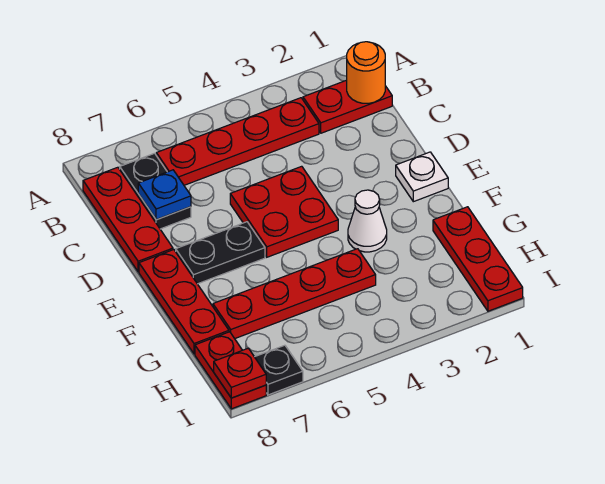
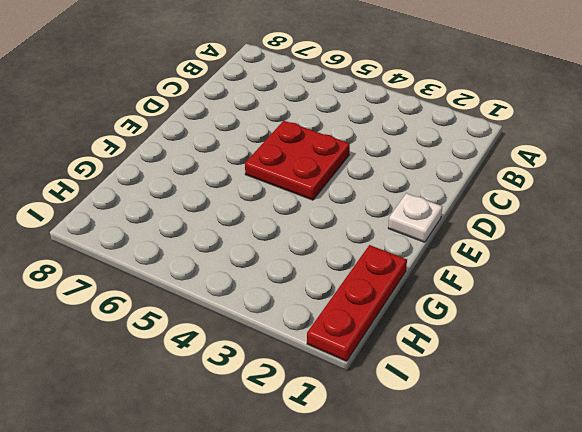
none -> red 1x2 plate [303,80,392,133]
none -> red 1x4 plate [156,98,319,185]
none -> black 1x2 plate [120,153,191,229]

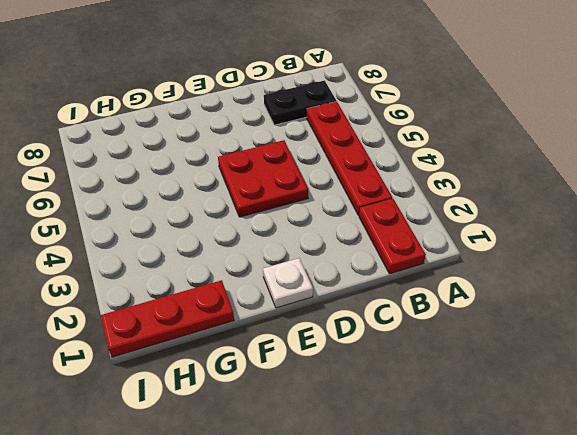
none -> red 1x3 plate [83,167,173,272]
none -> black 1x2 plate [176,222,265,284]
none -> red 1x3 plate [139,250,229,354]

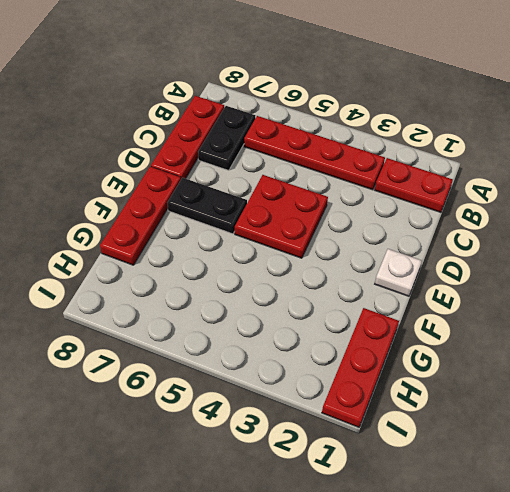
none -> white 1x1 cone [348,190,387,252]
none -> red 1x4 plate [213,249,376,339]
none -> red 1x2 plate [195,332,266,409]

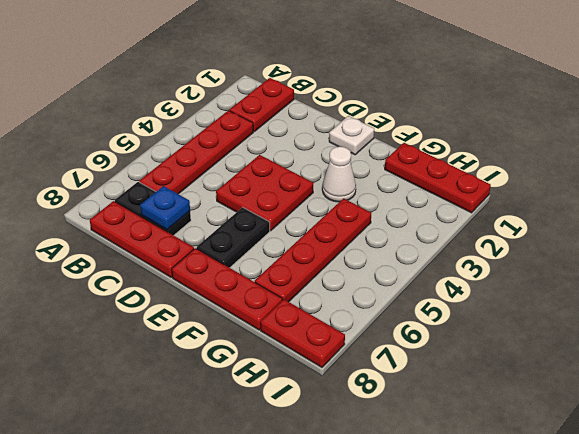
none -> black 1x1 plate [255,345,303,395]
none -> orange 1x1 round brick [347,42,385,103]
none -> red 1x1 plate [214,348,266,398]

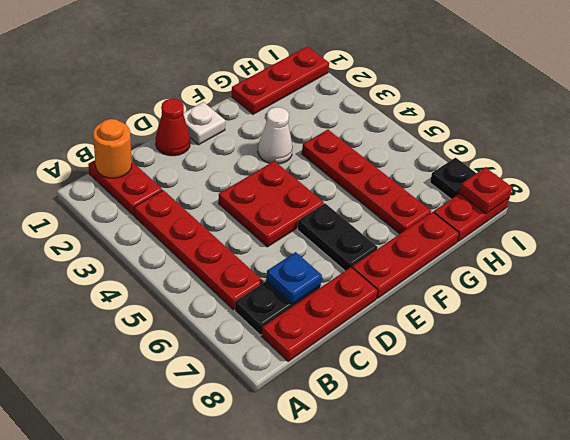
red 1x1 cone [156,99,190,156] -> none

